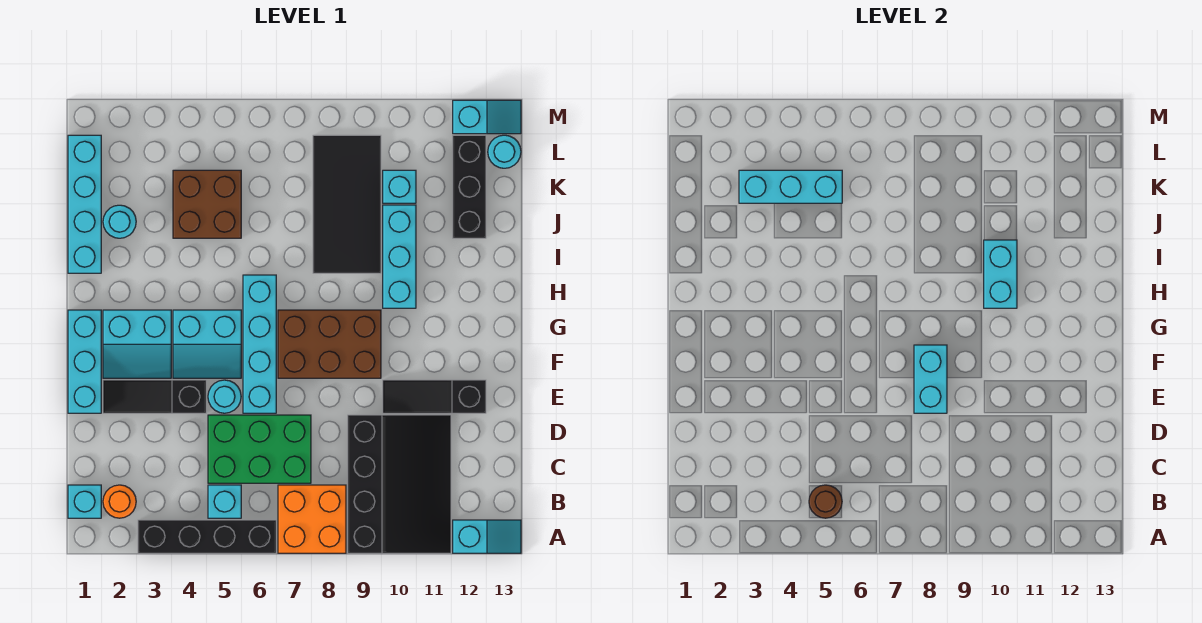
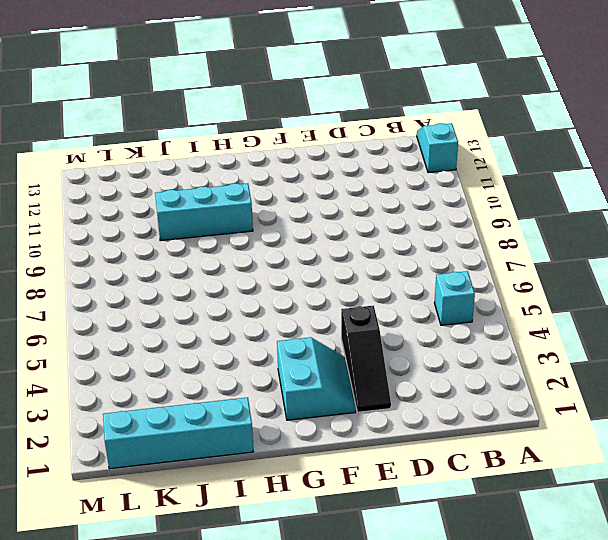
none -> black 1x4 brick [138,520,276,553]
none -> orange 2x2 brick [278,485,346,553]
none -> black 3x4 slope [348,415,451,553]

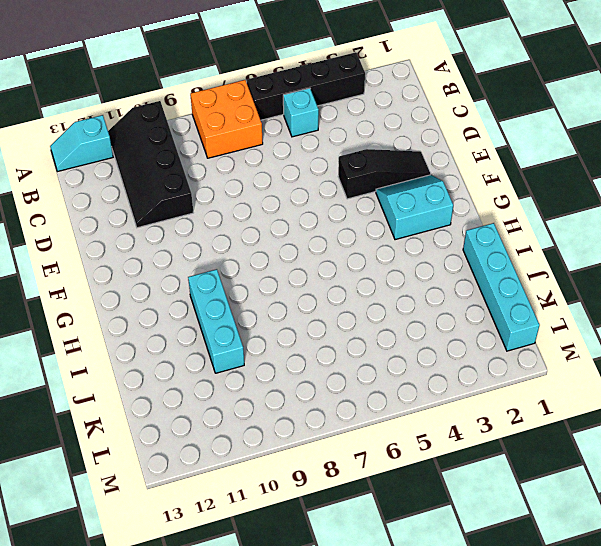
black 2x4 slope [108,101,194,228] -> black 3x4 slope [348,415,451,553]
none -> cyan 1x1 brick [68,485,101,518]
none -> orange 1x1 round brick [103,485,136,518]
none -> green 2x3 brick [208,415,311,483]

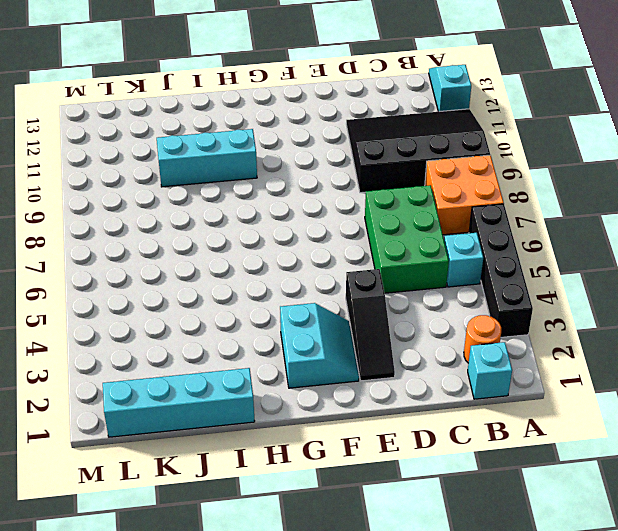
none -> cyan 1x3 brick [68,310,101,413]
none -> cyan 1x1 round brick [208,380,241,413]
none -> cyan 1x4 brick [243,275,276,413]

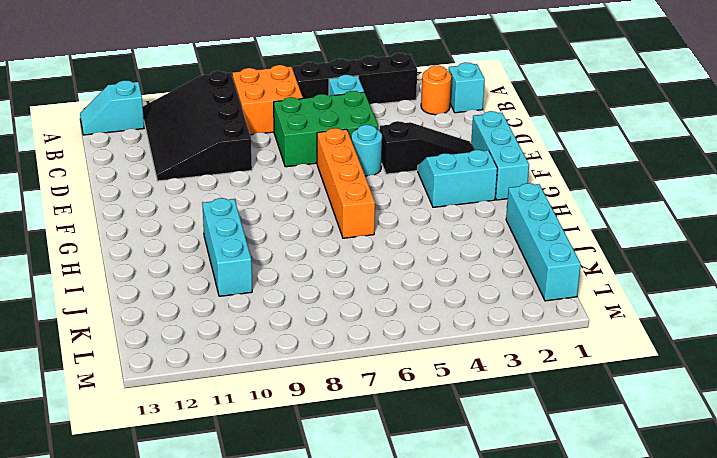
orange 1x4 brick [317,128,375,238] -> cyan 1x4 brick [243,275,276,413]
none -> black 1x3 slope [383,380,486,413]
none -> cyan 2x2 slope [173,310,241,378]
none -> brown 2x3 brick [278,310,381,378]

